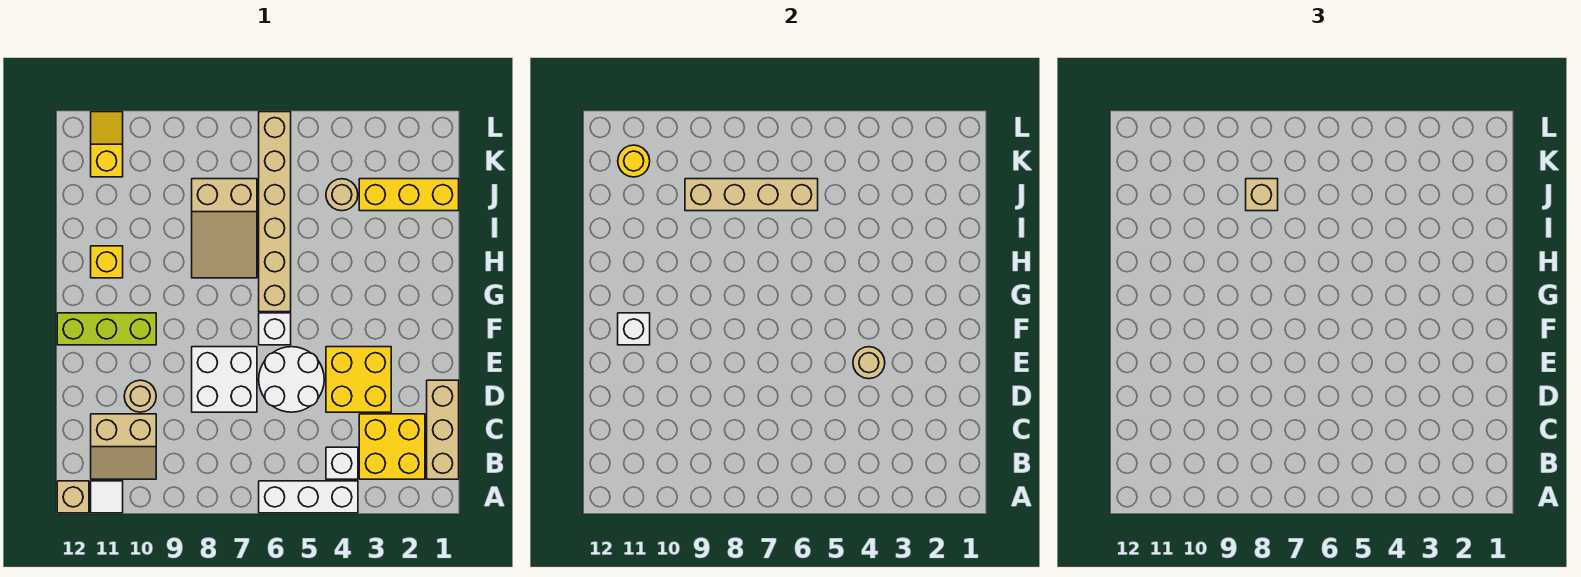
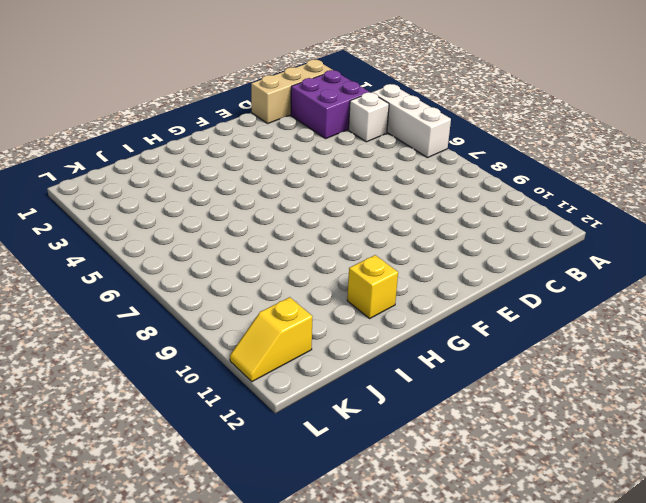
purple 2x2 brick [291,70,369,139] -> yellow 2x2 brick [359,414,425,479]
none -> white 1x1 tile [91,481,123,513]
none -> tan 1x1 brick [57,481,89,513]
none -> tan 2x2 slope [91,414,156,479]

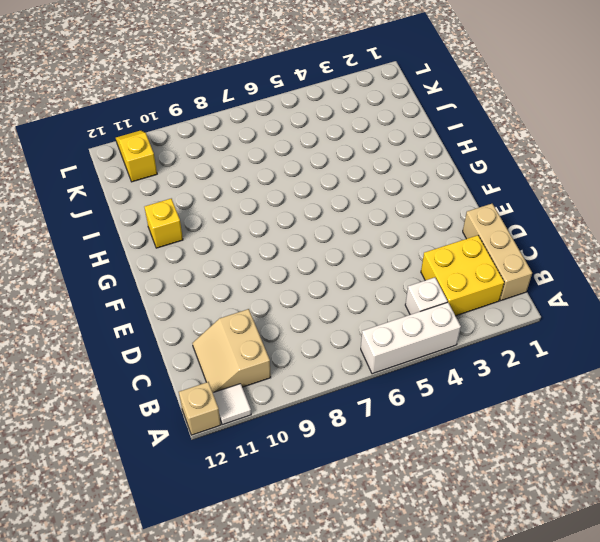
tan 2x2 slope [192,309,271,393] -> tan 2x2 slope turned to [91,414,156,479]
none -> yellow 2x2 brick [326,347,391,412]
none -> white 2x2 round brick [259,347,324,412]
none -> white 2x2 brick [192,347,257,412]

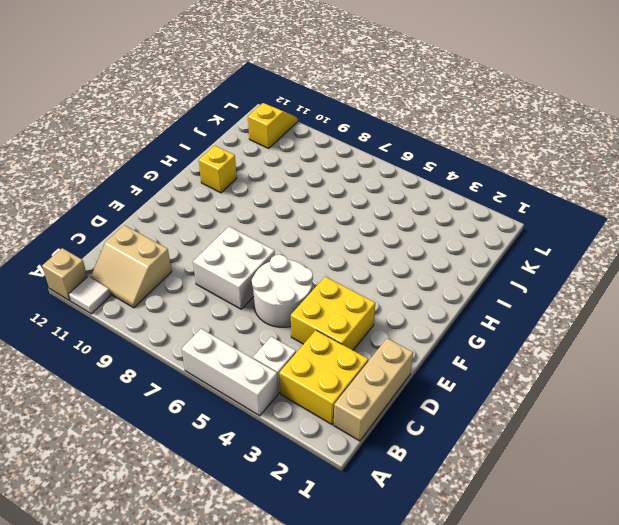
none -> tan 1x1 round brick [124,380,156,412]
none -> white 1x1 brick [259,313,291,345]
none -> lime 1x3 brick [57,313,156,345]

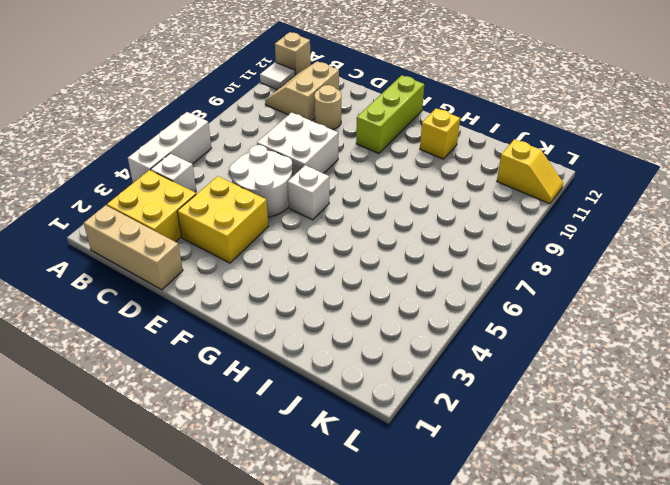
none -> tan 1x6 brick [259,112,291,312]
none -> tan 2x3 slope [192,179,257,278]
none -> yellow 1x3 brick [359,179,459,211]

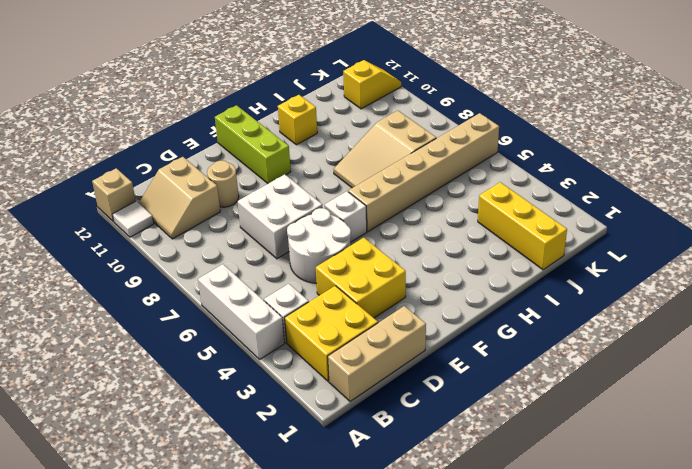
none -> tan 1x1 round brick [326,179,358,211]
none -> tan 1x1 round brick [853,347,885,379]
none -> white 1x1 brick [618,313,650,345]

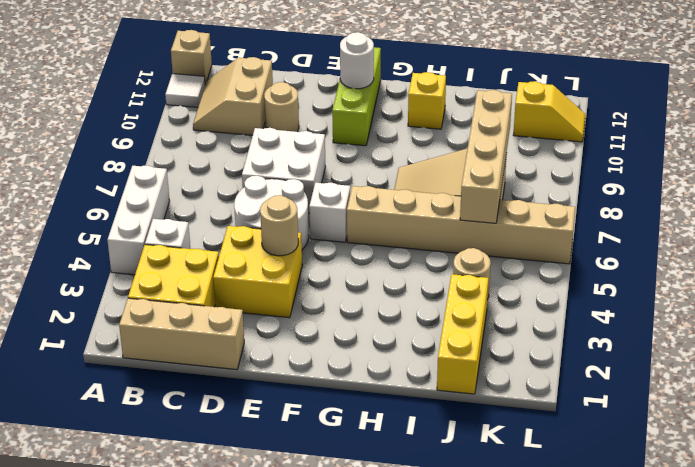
white 1x1 round brick [340,32,374,89] -> white 1x1 brick [618,313,650,345]
none -> yellow 1x1 round brick [618,145,650,177]
none -> tan 1x1 brick [1246,179,1278,211]

